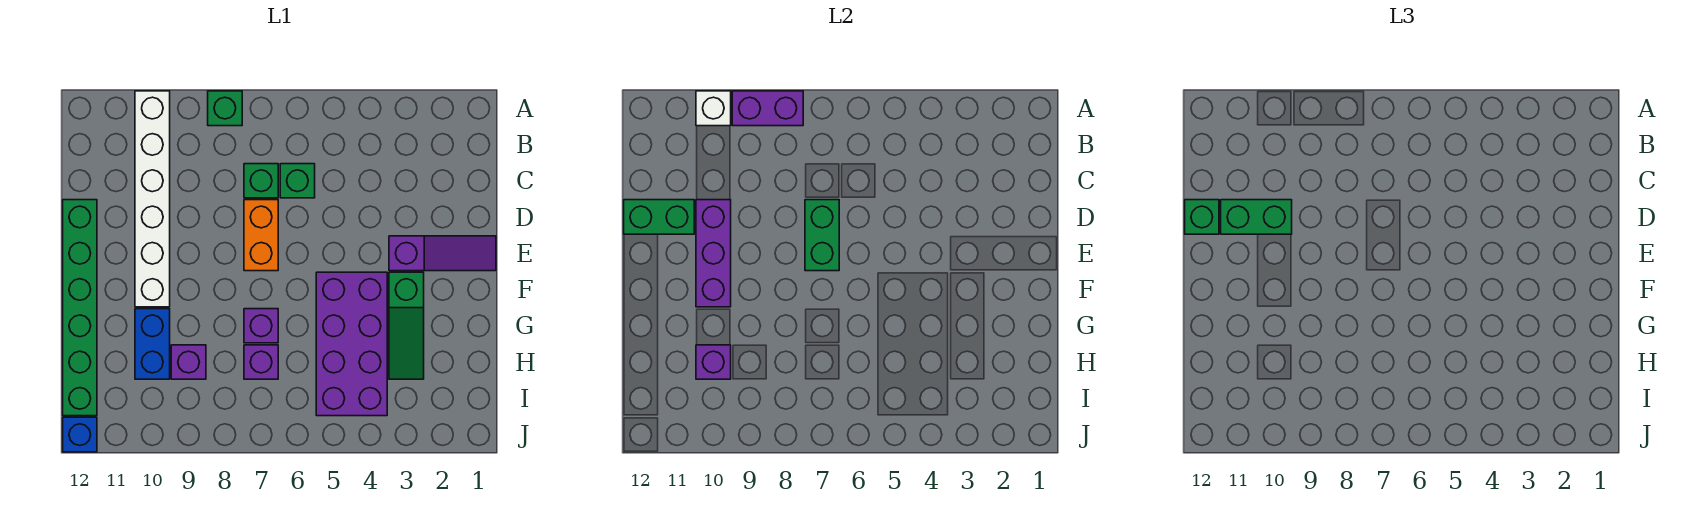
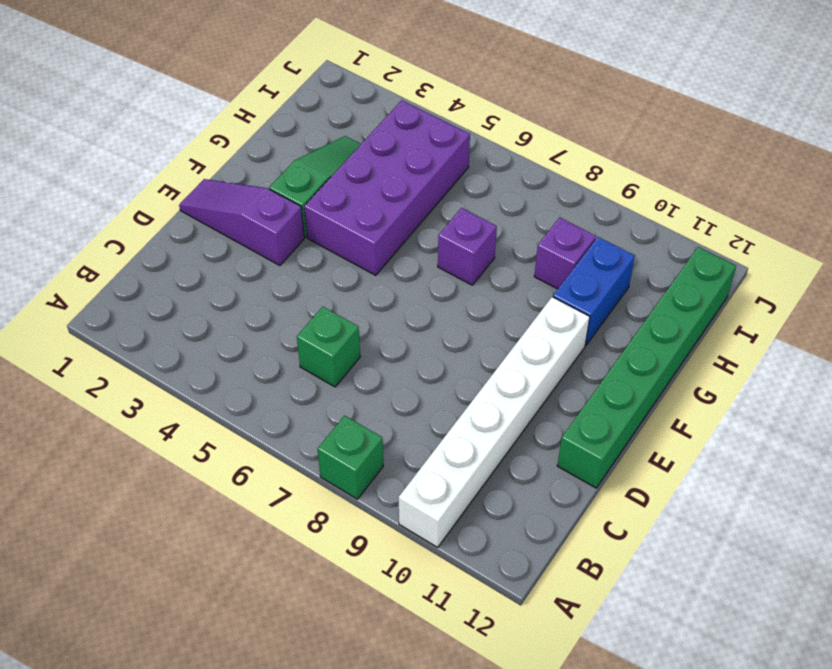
none -> green 1x1 brick [244,164,278,198]
none -> orange 1x2 brick [244,200,278,271]
none -> purple 1x1 brick [244,345,278,379]

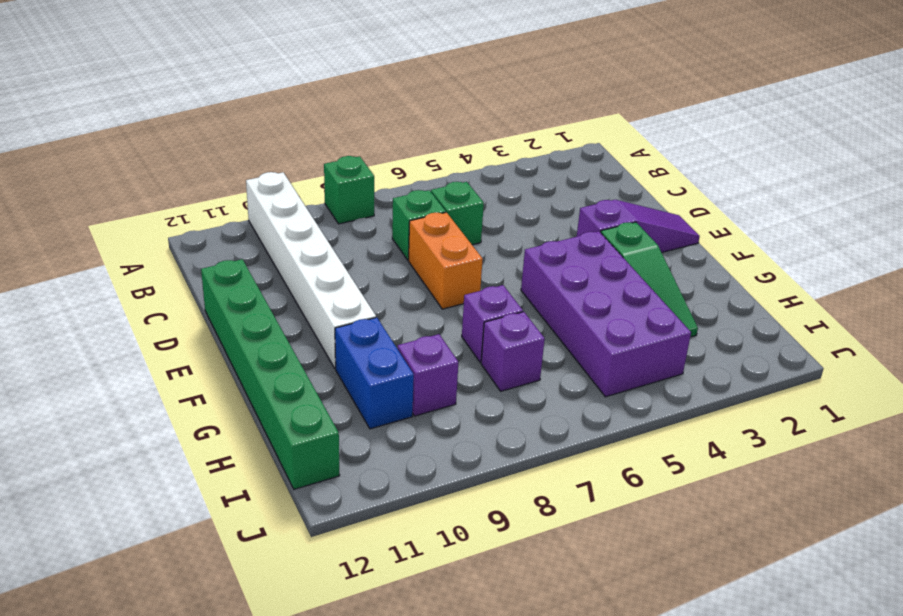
none -> blue 1x1 brick [63,417,97,452]
none -> purple 1x2 brick [732,91,803,126]
none -> white 1x1 brick [696,91,731,126]

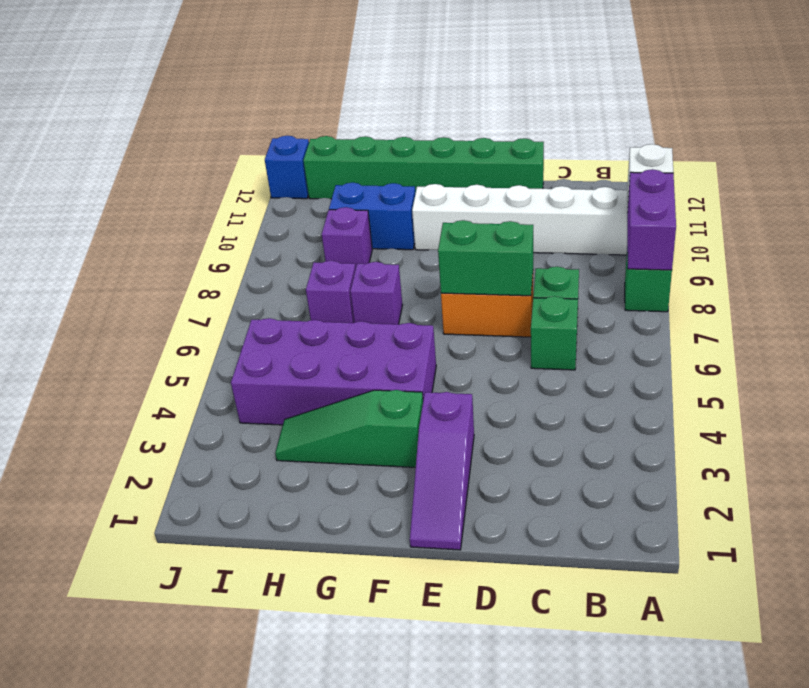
none -> purple 1x3 brick [696,200,731,307]
none -> green 1x2 brick [624,200,694,234]
none -> purple 1x1 brick [696,345,731,379]

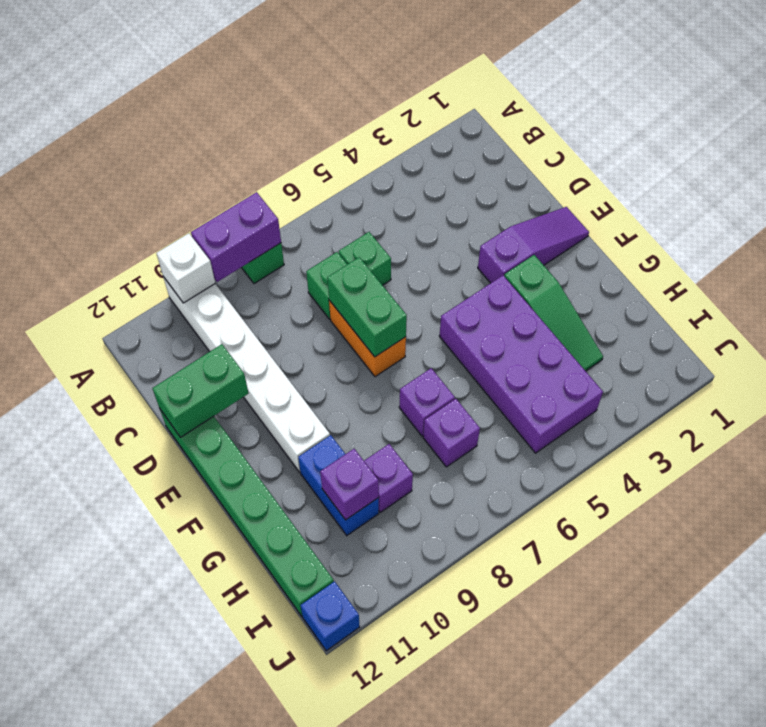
none -> purple 1x3 brick [696,200,731,307]
none -> green 1x2 brick [1221,200,1292,234]
none -> green 1x1 brick [1185,200,1219,234]

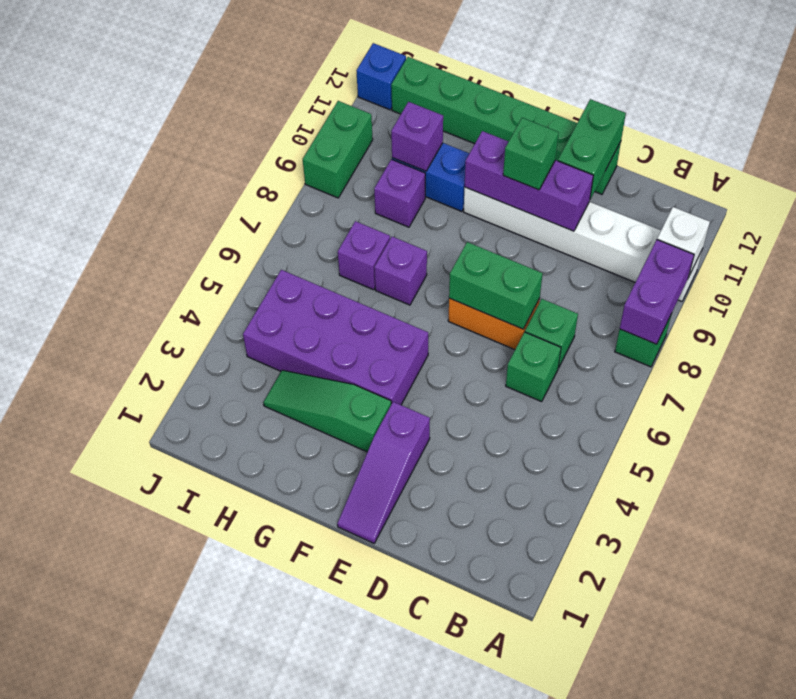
green 1x1 brick [503,118,559,190] -> green 1x1 brick moved to [1185,200,1219,234]
green 1x2 brick [303,101,373,198] -> green 1x2 brick moved to [1221,200,1292,234]

